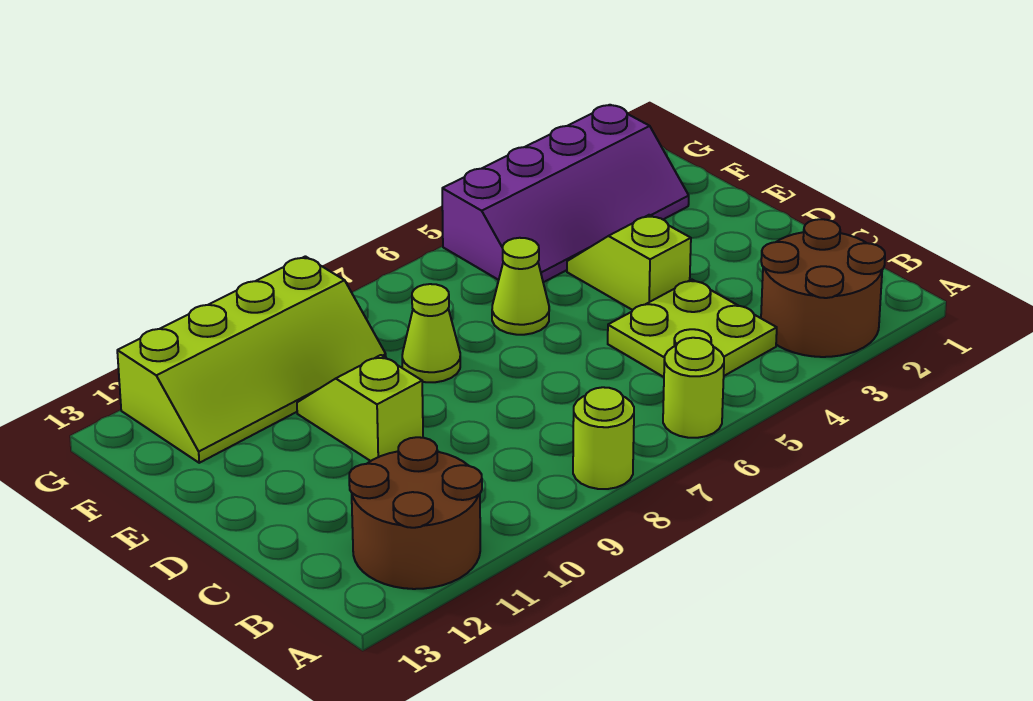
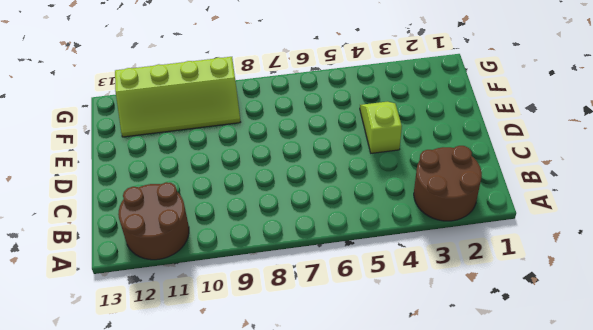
none -> lime 1x1 round brick [663,338,724,438]
none -> lime 1x1 round brick [573,387,634,489]

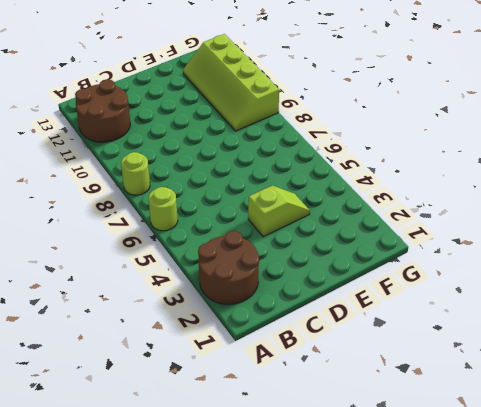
none -> lime 2x2 plate [608,280,777,377]
none -> lime 1x2 slope [297,355,423,461]

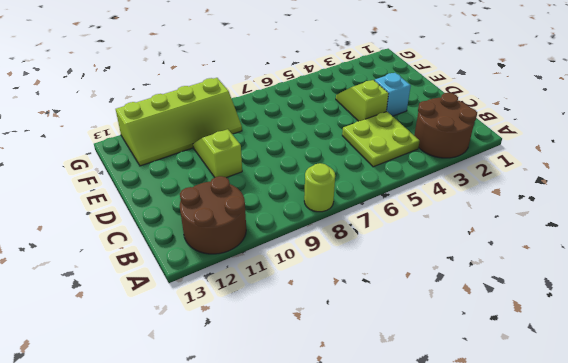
cyan 1x1 brick [374,73,411,116] -> none
none -> lime 1x1 round brick [663,338,724,438]
none -> lime 1x1 cone [492,238,549,335]

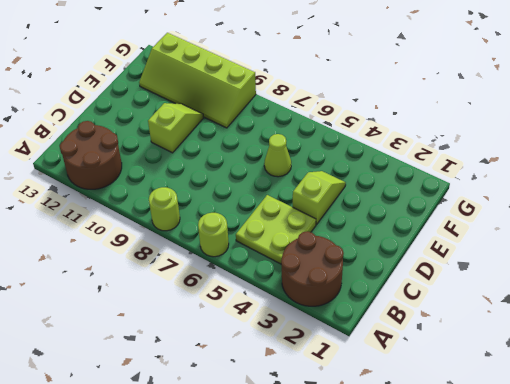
none -> lime 1x1 cone [402,284,460,382]
none -> purple 2x4 slope [442,105,689,282]

